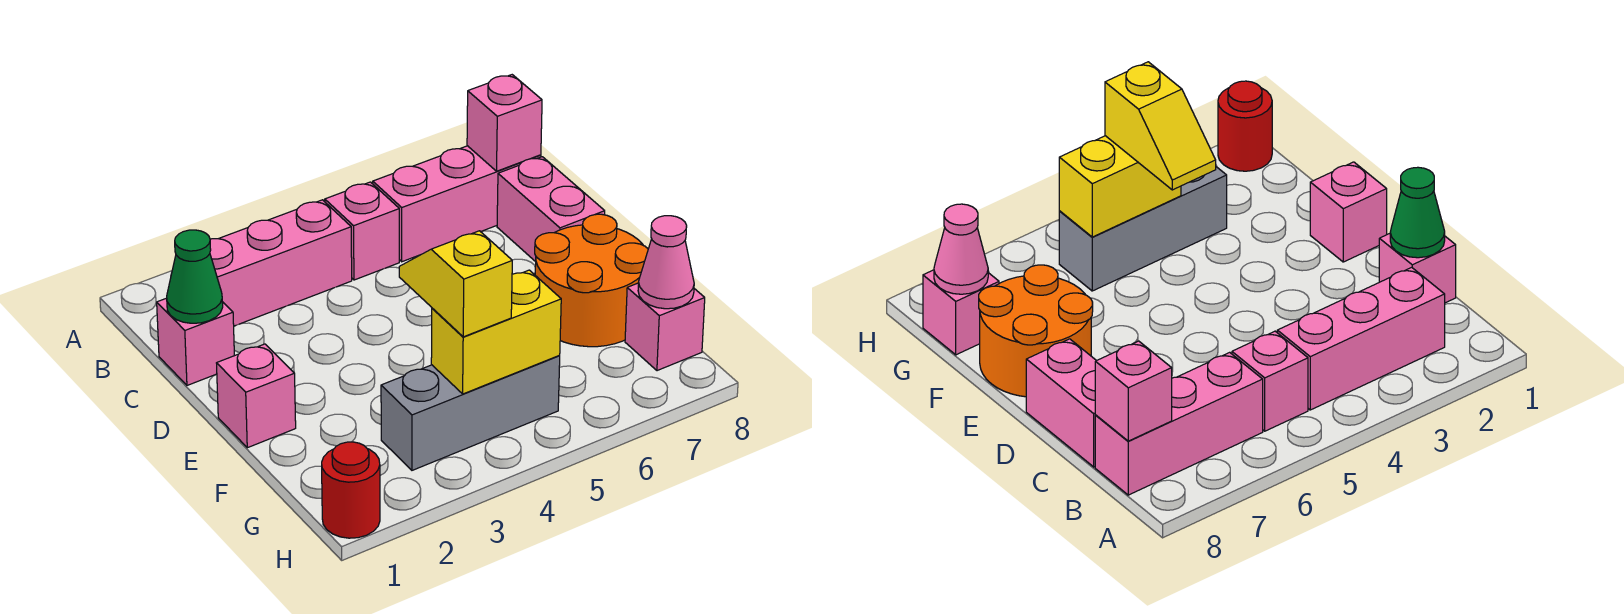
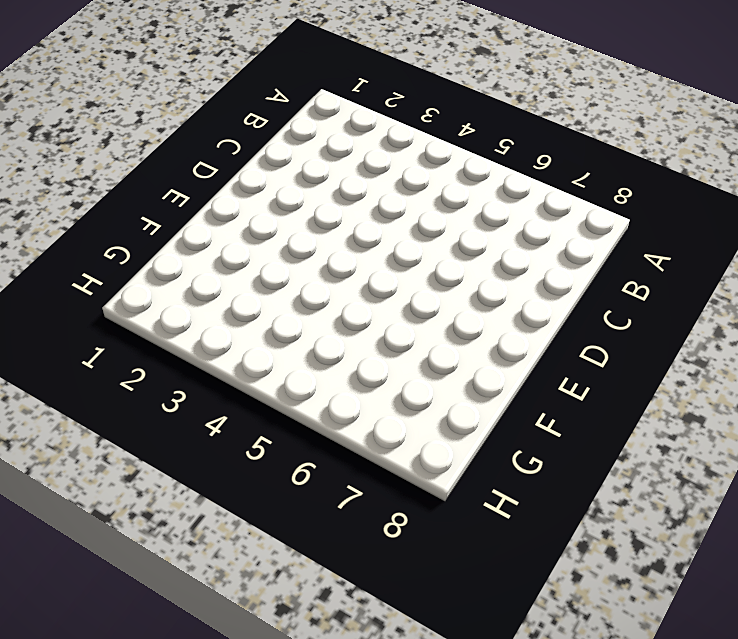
none -> pink 1x3 brick [210,200,352,326]
none -> pink 1x1 brick [325,182,399,280]
none -> pink 1x3 brick [373,146,541,262]

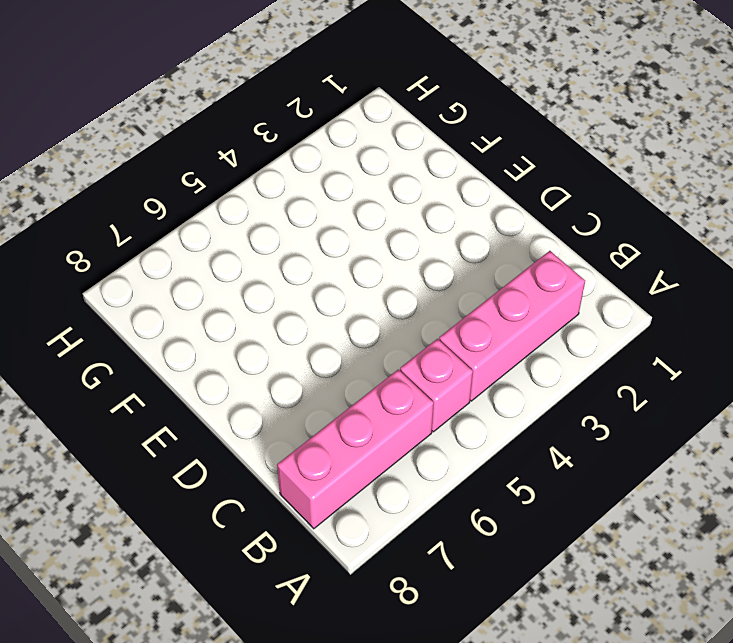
none -> pink 1x1 brick [157,298,234,385]
none -> pink 1x2 brick [497,157,605,262]
none -> pink 1x1 brick [217,344,296,448]

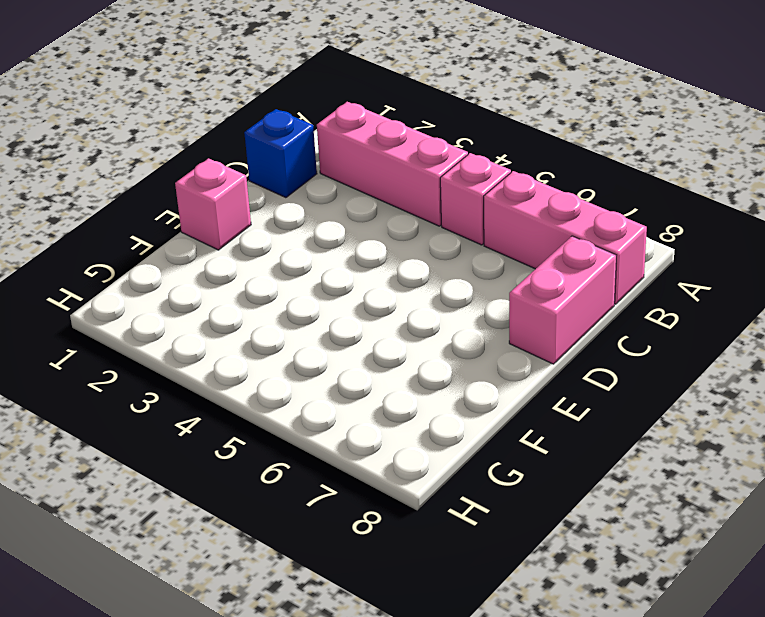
blue 1x1 brick [244,109,317,198] -> pink 1x1 brick [157,298,234,385]
none -> orange 2x2 round brick [535,214,648,347]
none -> grey 1x3 brick [381,356,560,470]
none -> pink 1x1 brick [625,283,705,371]

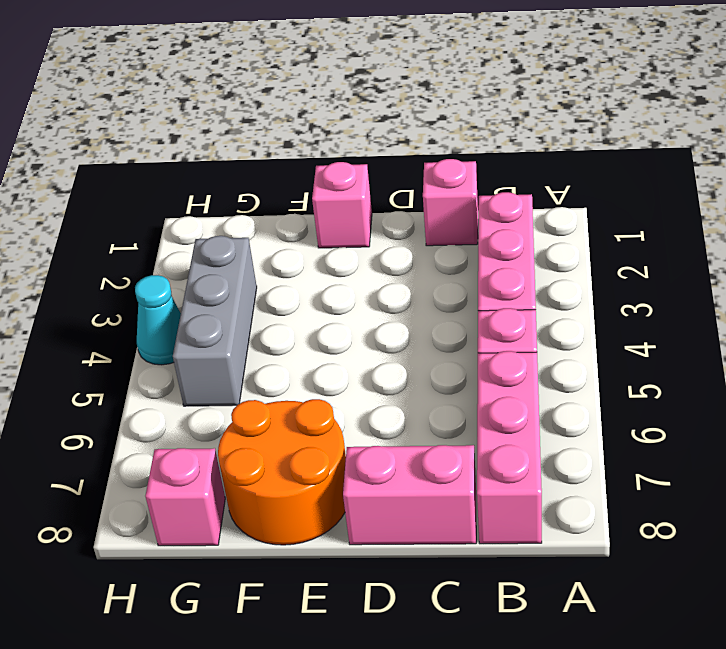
cyan 1x1 cone [135,275,181,365] -> none
none -> red 1x1 round brick [322,442,380,538]
none -> pink 1x1 brick [467,75,542,171]
none -> green 1x1 cone [167,230,223,323]

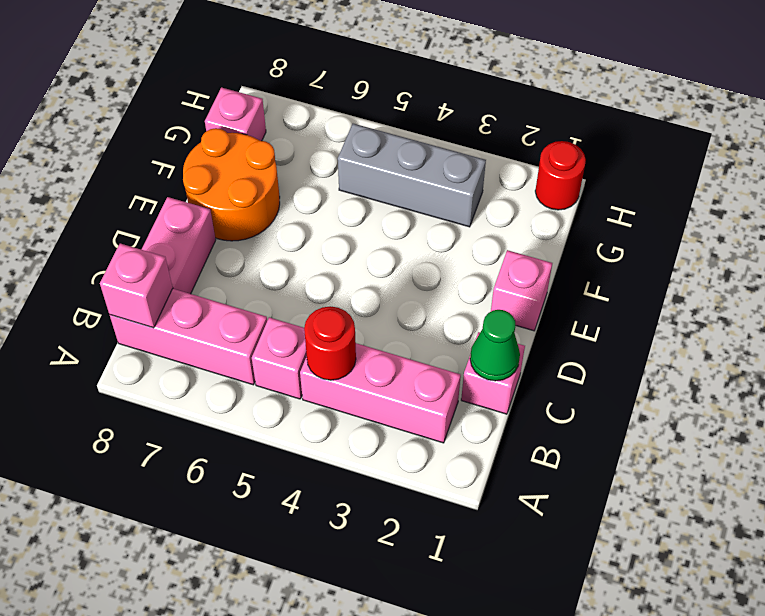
red 1x1 round brick [304,306,356,380] -> none
none -> yellow 1x2 brick [431,270,561,394]
none -> pink 1x1 cone [638,216,694,309]
none -> yellow 1x2 slope [399,231,512,337]

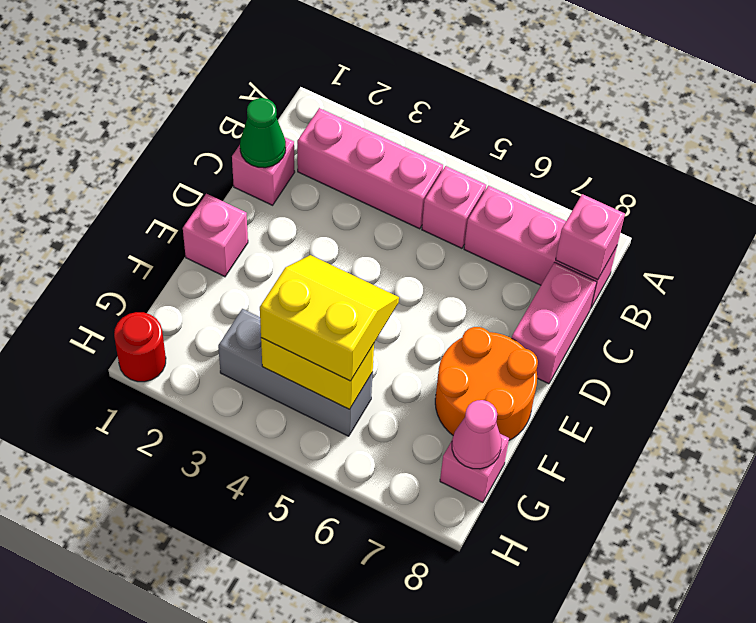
yellow 2x2 slope [260,255,399,381] -> yellow 1x2 slope [399,231,512,337]

